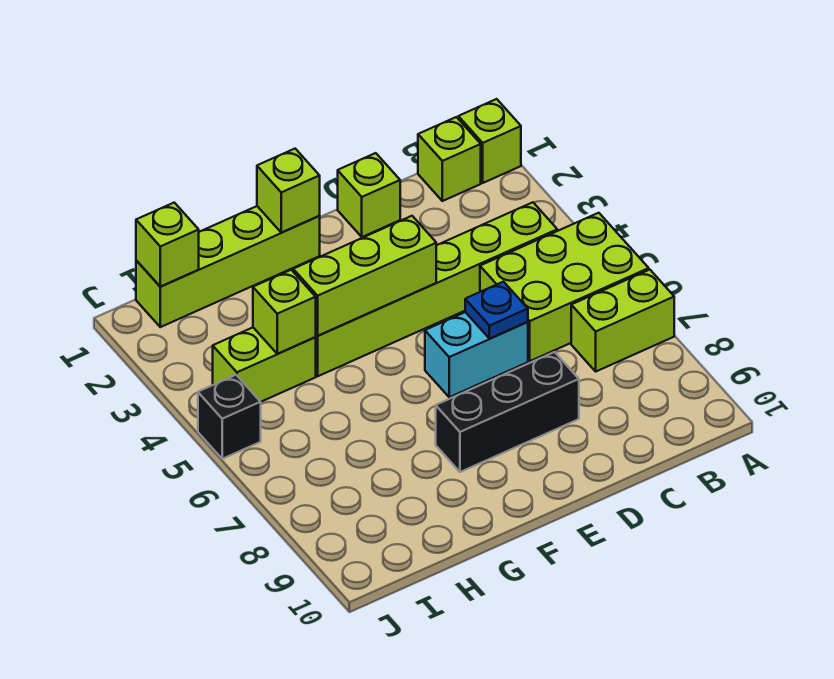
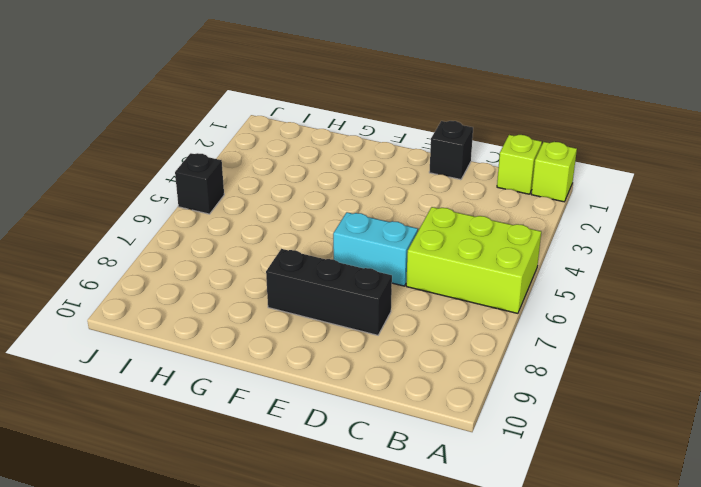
black 1x1 brick [429,121,473,180] -> lime 1x1 brick [338,153,400,237]
none -> lime 1x2 brick [571,270,674,371]
none -> lime 1x6 brick [316,202,557,376]
none -> lime 1x4 brick [136,206,320,327]

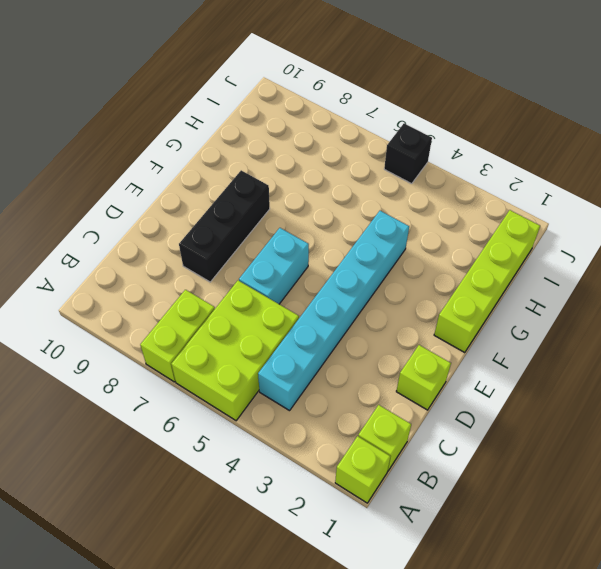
cyan 1x6 brick [258,211,409,411] -> lime 1x6 brick [316,202,557,376]
none -> lime 1x2 brick [213,328,316,402]
none -> blue 1x1 plate [465,282,528,339]
none -> lime 1x3 brick [293,216,436,336]

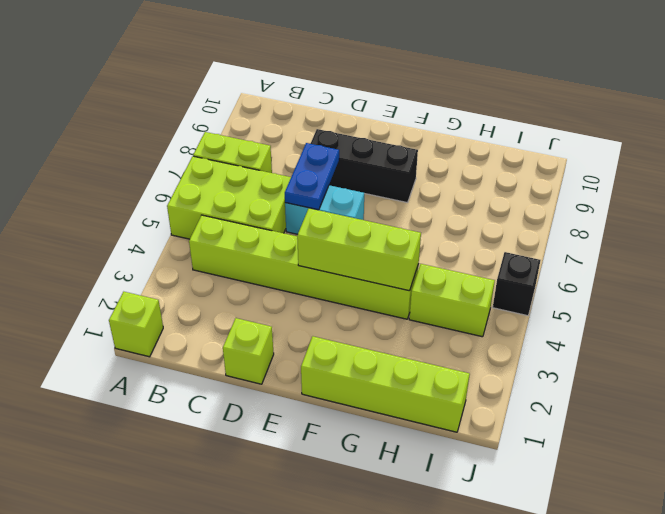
blue 1x2 plate [285,143,339,210] -> blue 1x1 plate [465,282,528,339]
none -> lime 1x1 brick [418,117,481,201]
none -> lime 1x1 brick [257,149,320,232]
none -> lime 1x1 brick [253,270,316,354]

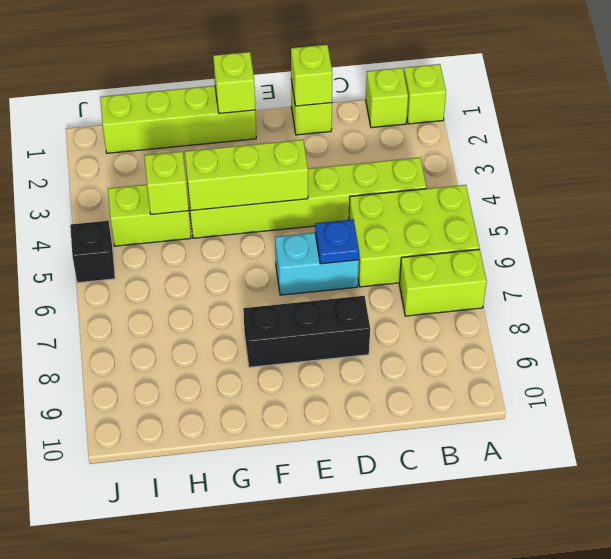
lime 1x1 brick [291,45,332,106] -> lime 1x1 brick moved to [136,203,199,287]

